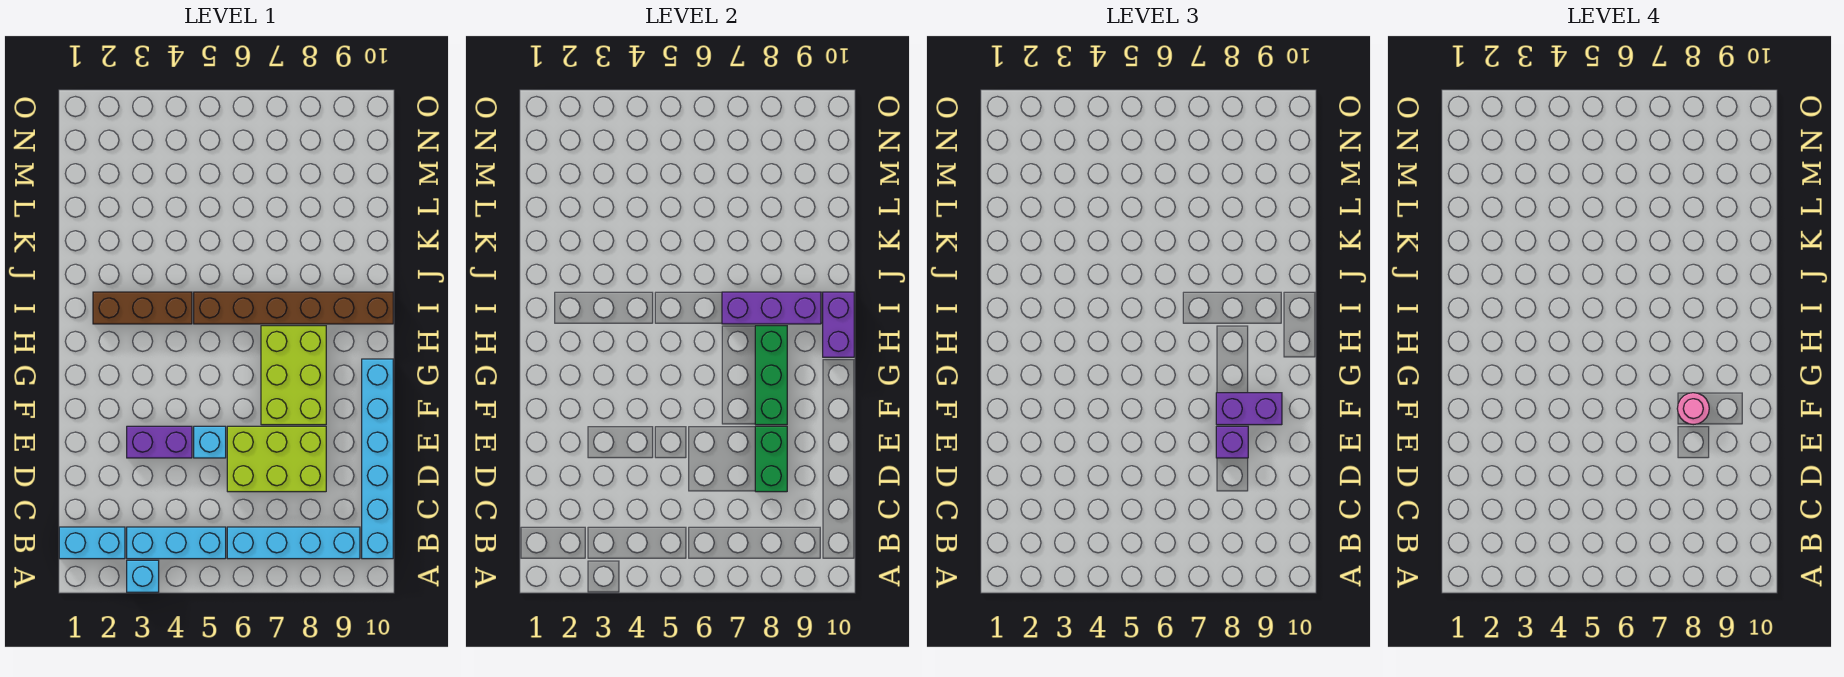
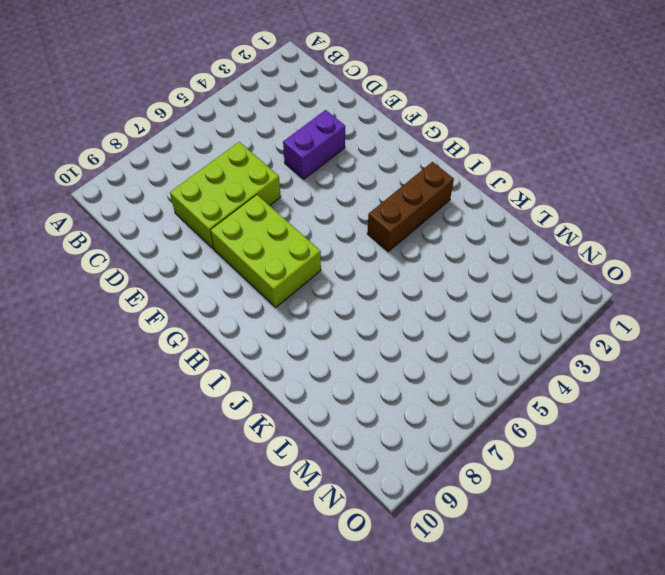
none -> cyan 1x1 brick [127,560,159,592]
none -> cyan 1x2 brick [59,527,125,559]
none -> cyan 1x3 brick [127,527,226,559]

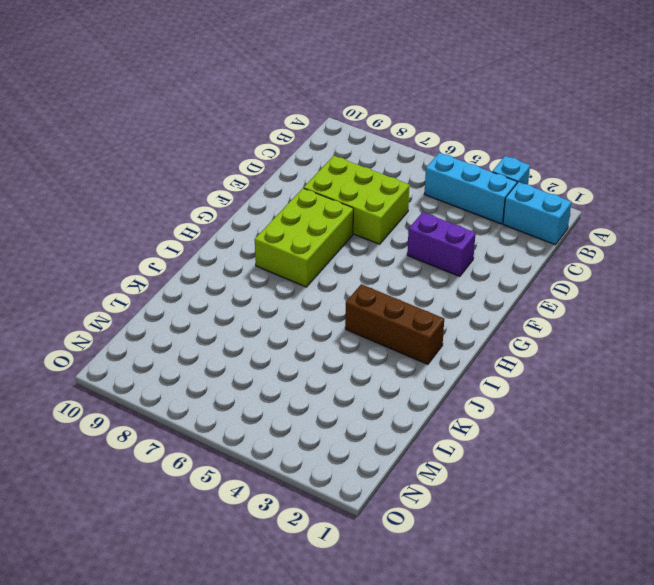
none -> cyan 1x4 brick [227,527,360,559]
none -> cyan 1x6 brick [362,359,393,559]
none -> cyan 1x1 brick [194,426,226,458]

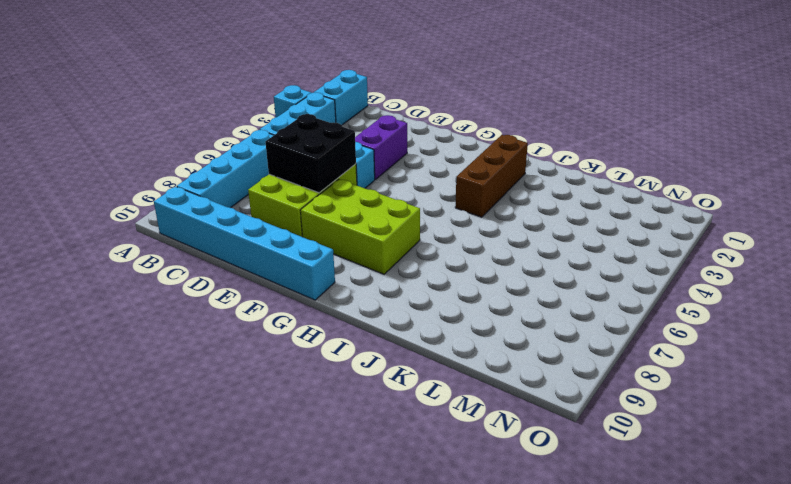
black 2x2 brick [265,114,356,193] -> none
none -> brown 1x6 brick [194,292,393,324]
none -> green 1x2 brick [755,426,787,492]
none -> green 1x3 brick [755,326,787,425]

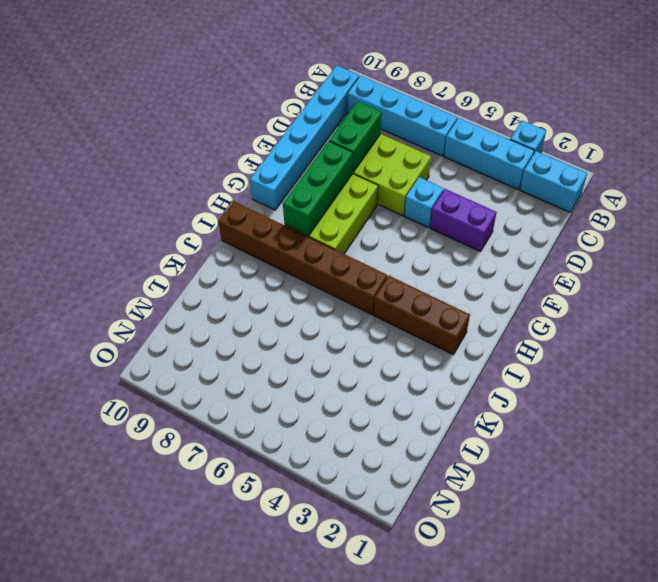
none -> purple 1x2 brick [823,292,854,357]
none -> purple 1x3 brick [722,292,821,324]
none -> purple 1x1 brick [1216,426,1248,458]

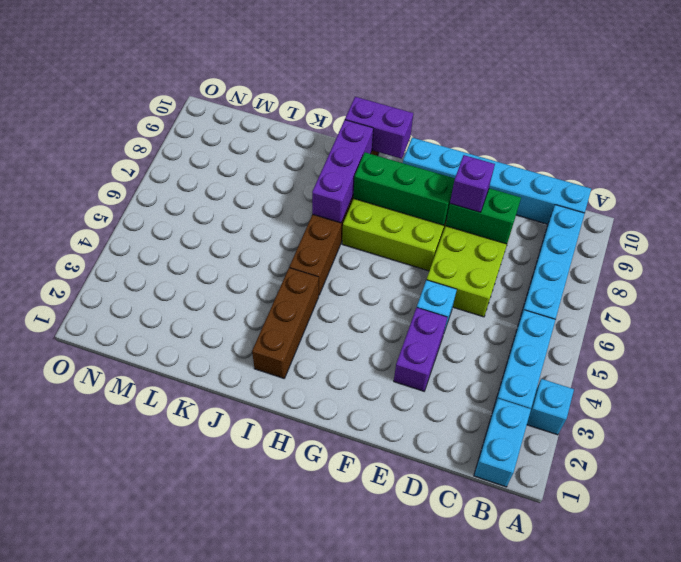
none -> purple 1x2 brick [1216,393,1282,425]
none -> pink 1x1 round brick [1677,393,1709,425]

